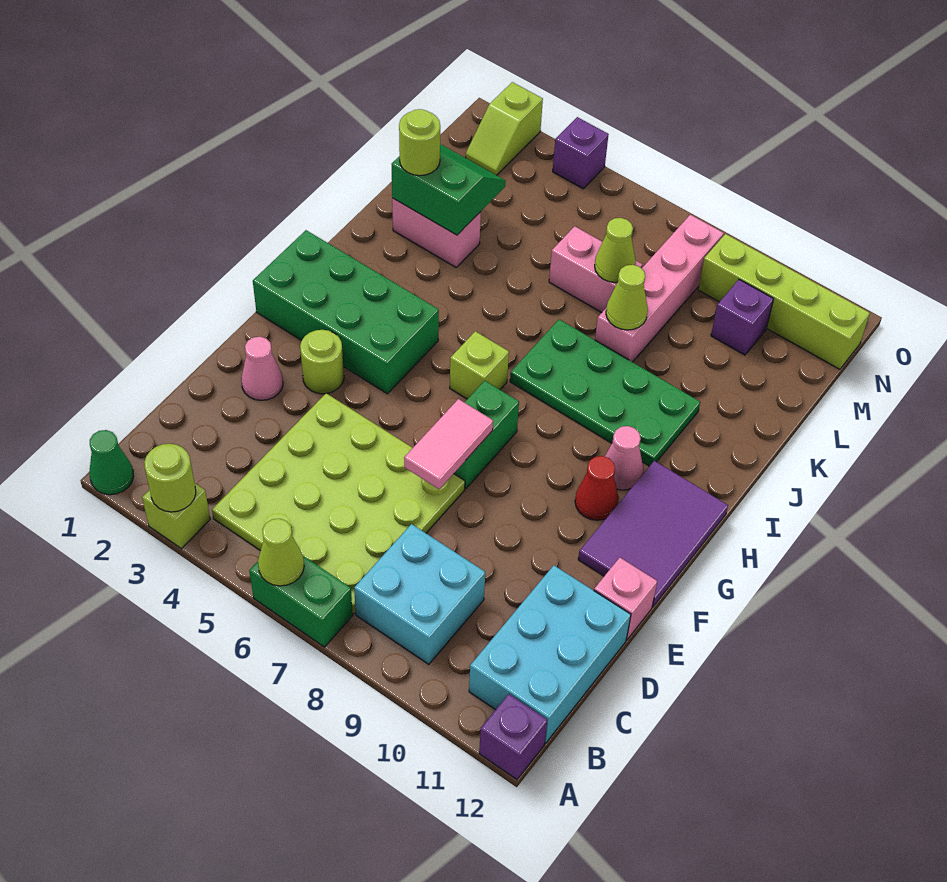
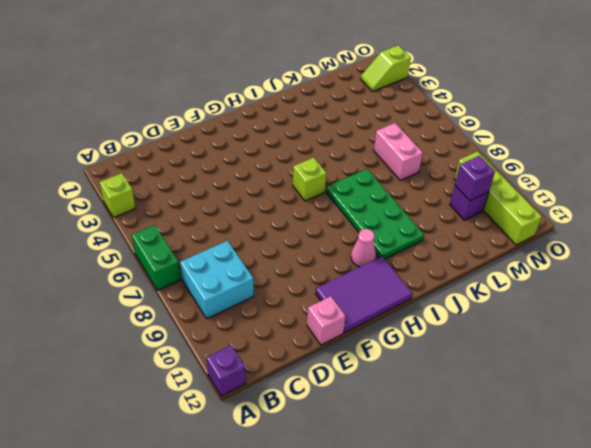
purple 1x1 brick [455,156,495,201] -> purple 1x1 brick moved to [553,117,609,189]
none -> green 1x1 cone [89,430,134,495]
none -> lime 4x4 plate [212,393,465,614]
none -> cyan 2x3 brick [469,565,631,743]
none -> pink 1x1 cone [241,337,283,400]

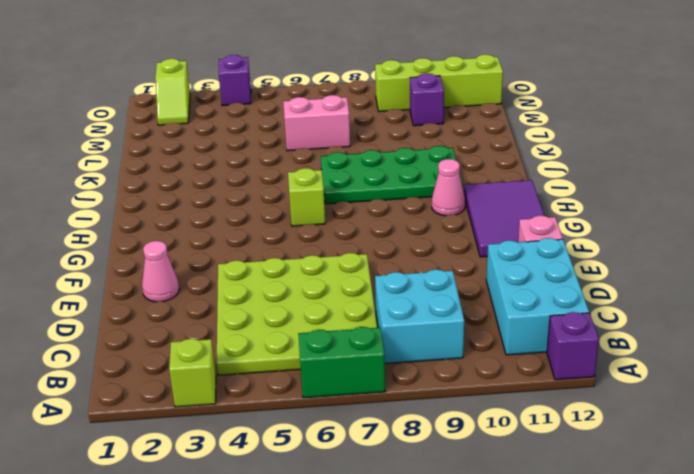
none -> green 1x1 cone [89,430,134,495]
none -> lime 1x1 round brick [300,330,344,394]
none -> green 1x2 brick [454,381,519,489]
none -> green 2x4 brick [253,230,439,394]

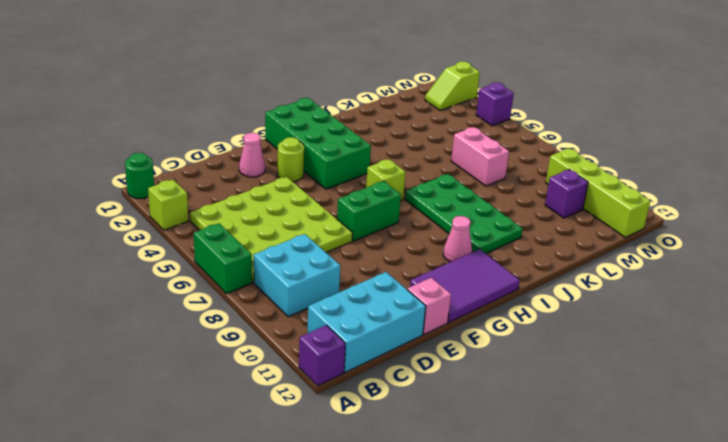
green 1x1 round brick [125,153,154,198] -> green 1x1 cone [89,430,134,495]
none -> red 1x1 cone [575,456,619,520]
none -> pink 1x2 brick [392,198,481,267]
none -> pink 1x4 brick [595,215,724,362]
none -> lime 1x1 round brick [144,444,196,512]

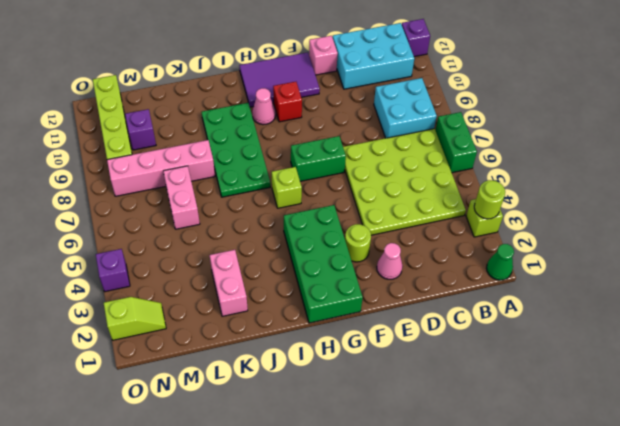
red 1x1 brick [273,82,302,122] -> red 1x1 cone [575,456,619,520]
none -> lime 1x1 cone [258,519,304,586]
none -> pink 1x2 tile [404,399,493,489]
none -> green 2x2 slope [392,144,506,235]
none -> lime 1x1 cone [606,265,648,330]

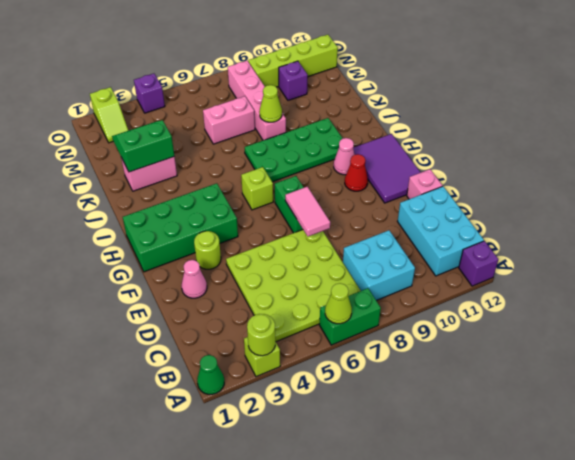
none -> lime 1x1 cone [595,218,636,283]
none -> lime 1x1 round brick [399,109,440,176]

